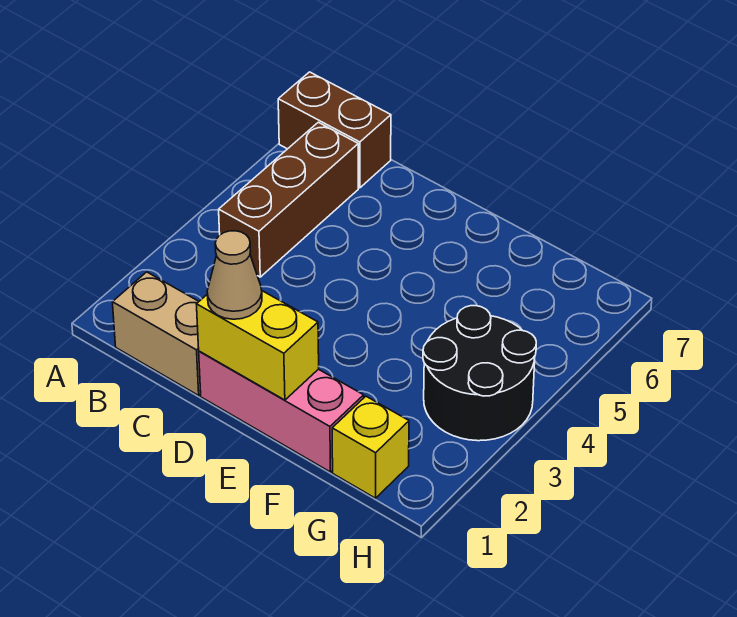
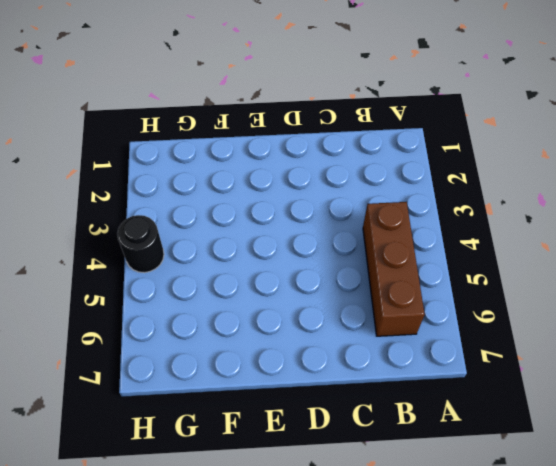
black 1x1 round brick [117,215,164,273] -> black 2x2 round brick [423,306,536,441]
none -> brown 1x2 brick [278,72,391,188]
none -> tan 1x2 brick [112,272,201,395]

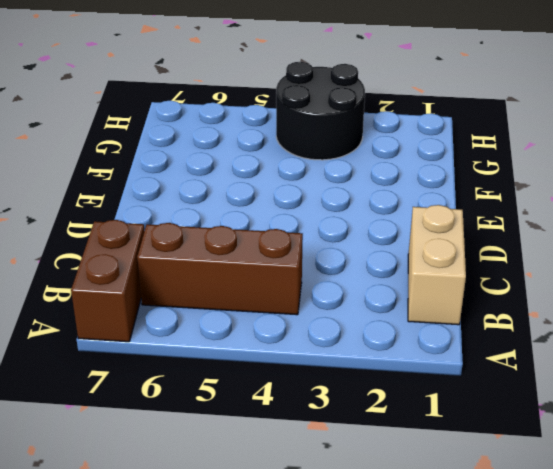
none -> pink 1x3 brick [199,351,364,472]
none -> yellow 1x1 brick [332,396,409,498]

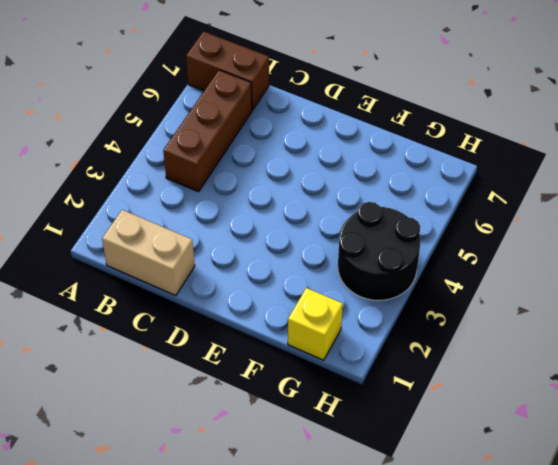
none -> pink 1x3 brick [199,351,364,472]
none -> yellow 1x2 brick [197,291,319,400]

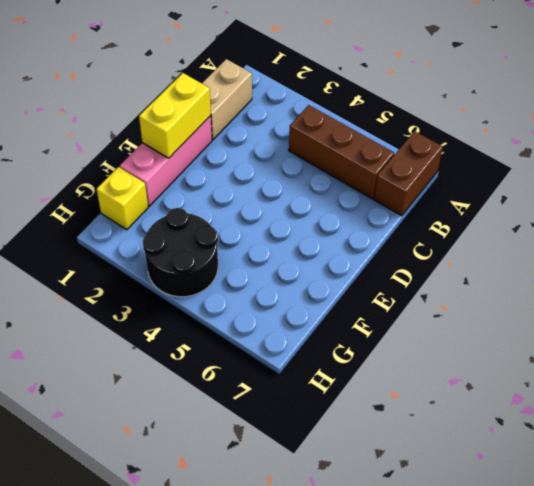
none -> tan 1x1 cone [207,231,262,319]

